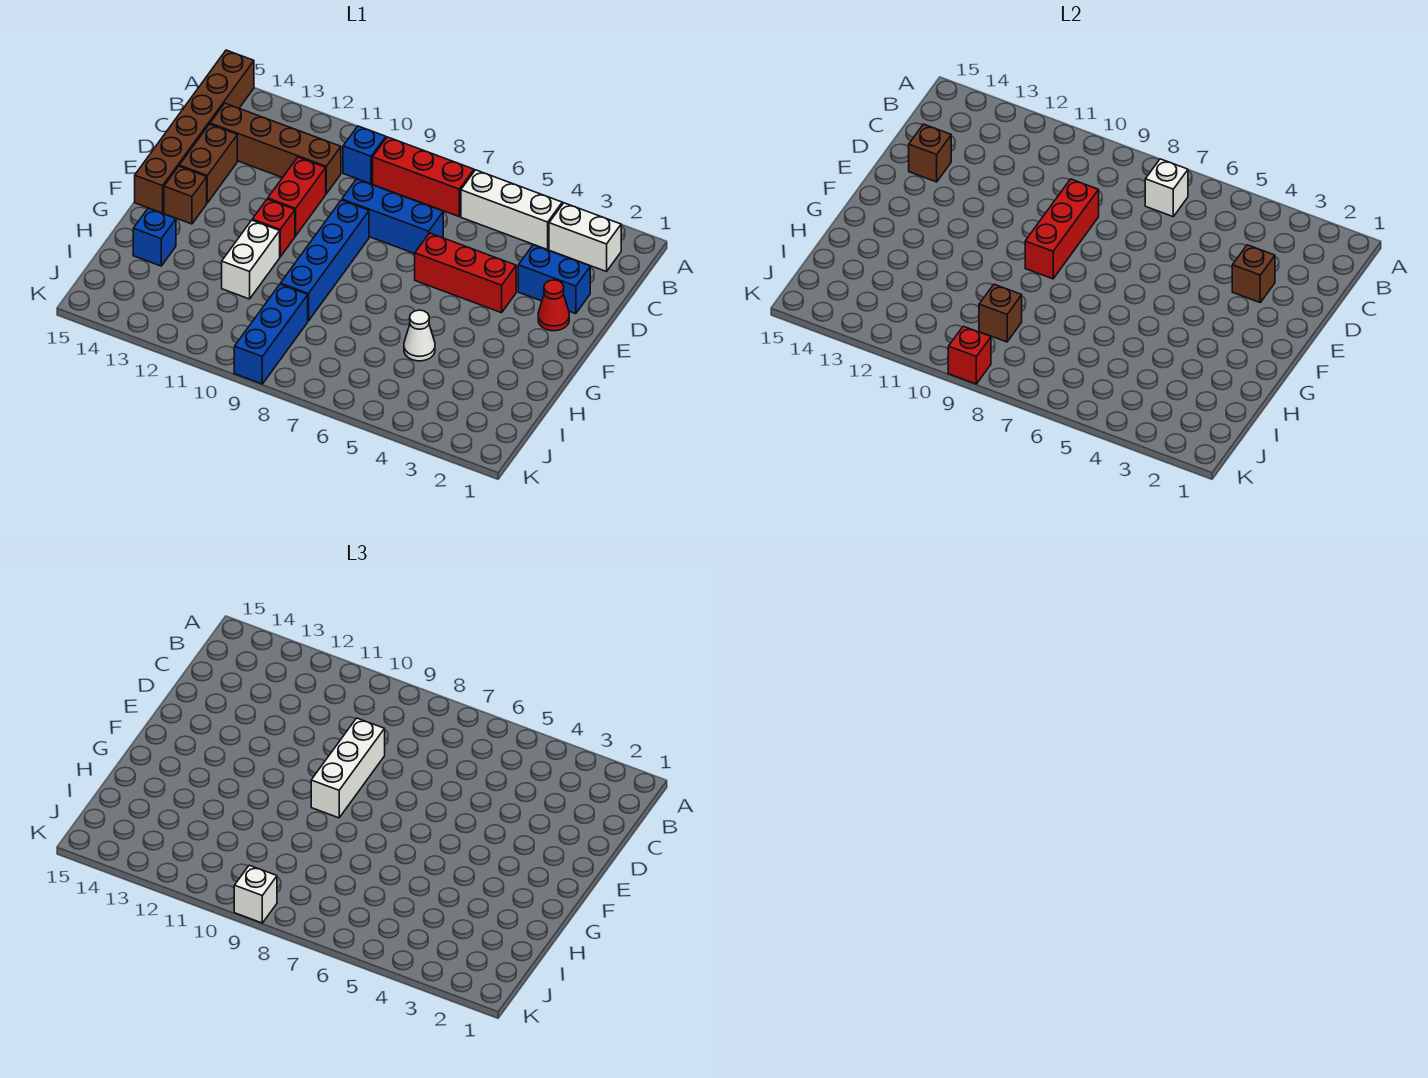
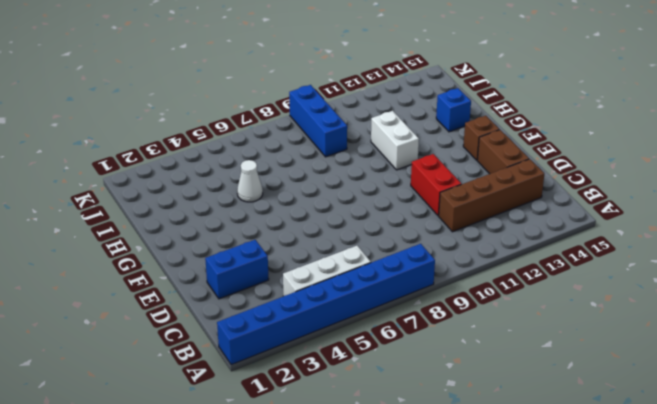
blue 1x8 brick [217,244,435,365] -> none
none -> brown 1x6 brick [135,50,254,213]
none -> white 1x2 brick [549,203,621,272]
none -> red 1x3 brick [373,137,474,217]

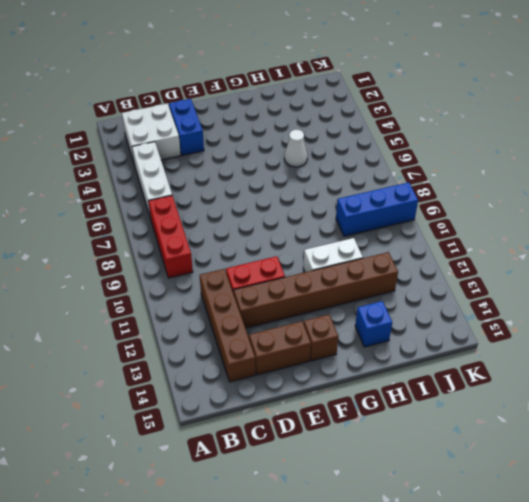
white 2x2 brick [122,104,181,162] -> white 1x2 brick [549,203,621,272]
brown 1x6 brick [233,252,398,328] -> brown 1x6 brick moved to [135,50,254,213]
none -> blue 1x1 brick [343,126,386,184]
none -> blue 1x3 brick [342,179,443,254]
none -> red 1x1 cone [538,280,569,331]

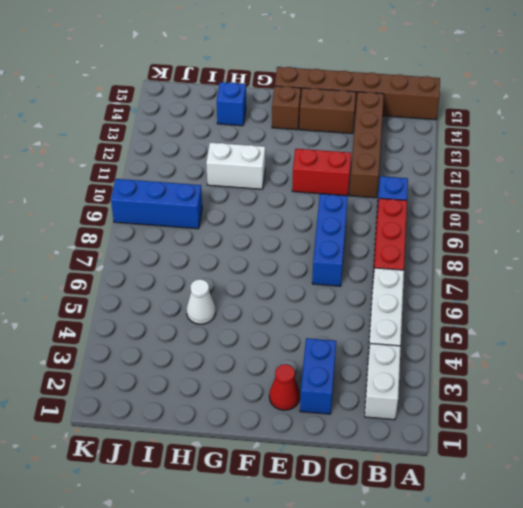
none -> red 1x3 brick [415,233,516,313]
none -> blue 1x4 brick [281,200,369,321]
none -> red 1x1 brick [252,199,295,257]

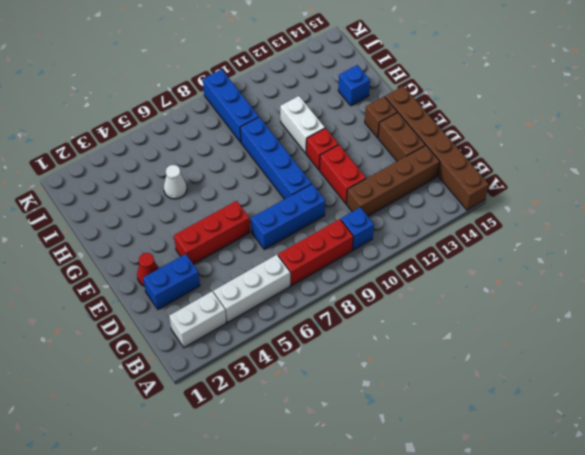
none -> white 1x1 brick [1145,159,1188,217]
none -> brown 1x1 brick [1232,245,1275,302]
none -> red 1x3 brick [1025,179,1099,279]

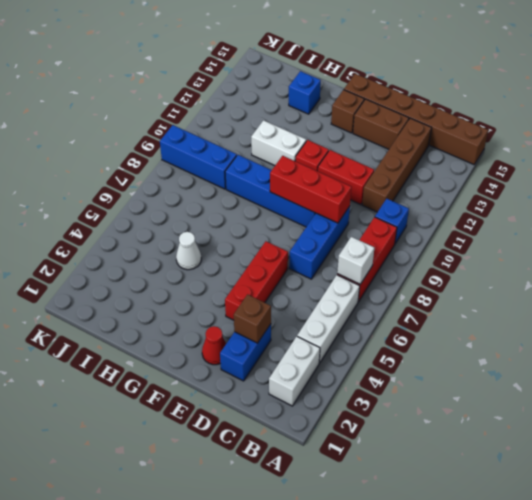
none -> brown 1x1 brick [909,124,951,182]
none -> brown 1x1 brick [979,284,1022,342]
none -> red 1x1 brick [948,326,991,384]

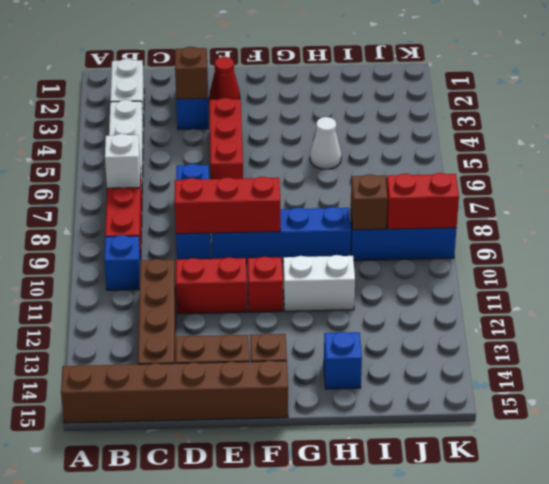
red 1x2 brick [386,173,459,229] -> red 1x1 brick [948,326,991,384]
none -> brown 1x1 brick [909,124,951,182]
none -> white 1x3 brick [311,718,385,818]
none -> white 1x1 brick [234,865,277,923]

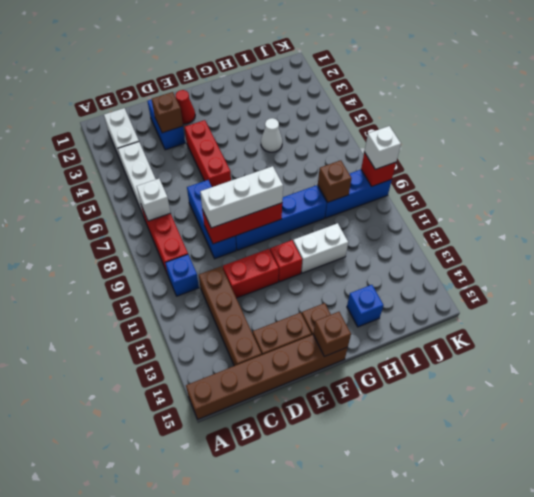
brown 1x1 brick [313,312,351,357] -> brown 1x1 brick moved to [909,124,951,182]

